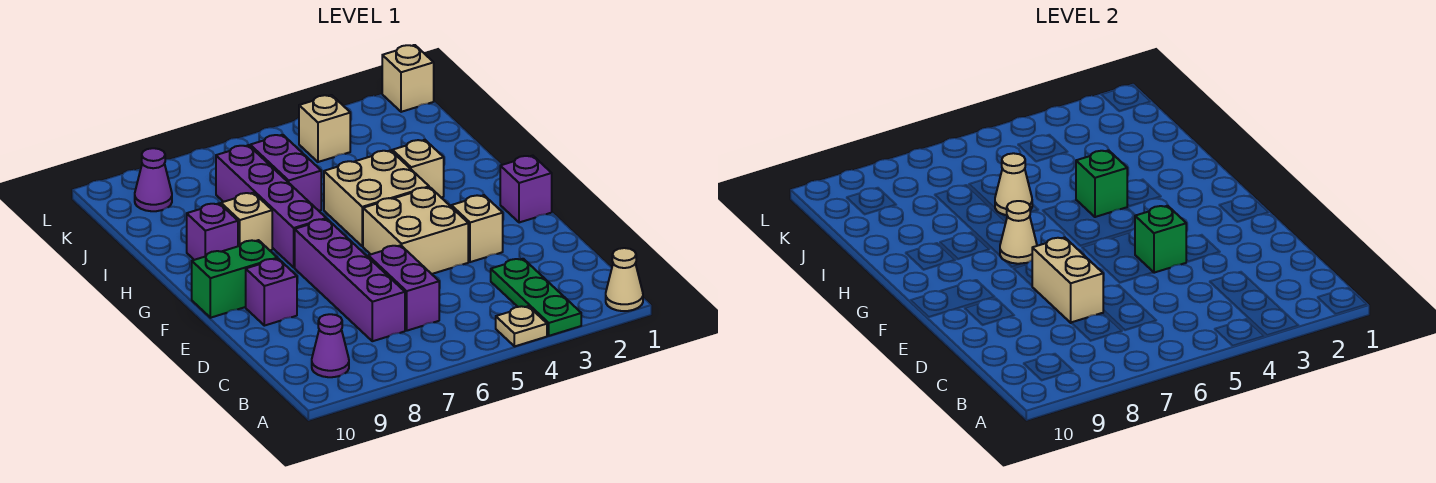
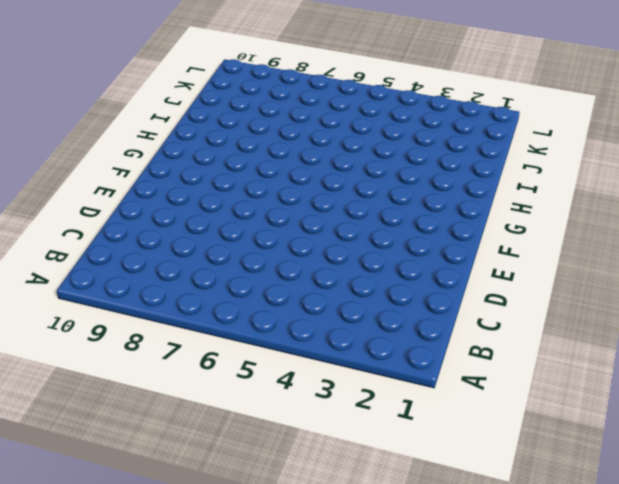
none -> tan 1x1 cone [606,248,643,311]
none -> green 1x3 plate [491,259,581,336]
none -> tan 1x1 plate [496,306,547,346]

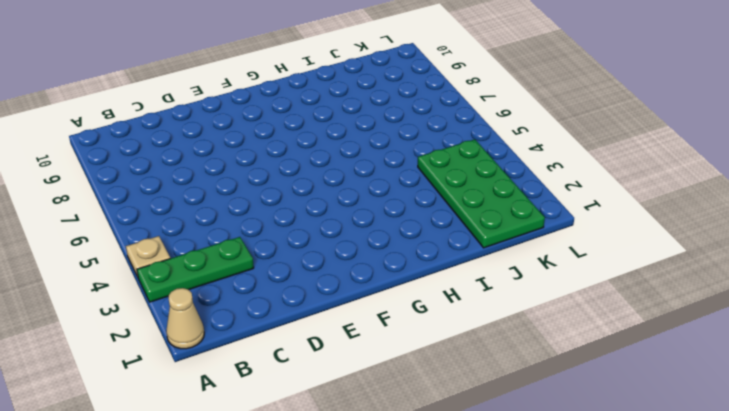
green 2x4 plate [418,139,545,248] -> tan 1x1 brick [299,95,350,162]
none -> purple 1x1 cone [312,314,349,377]
none -> purple 1x2 brick [368,245,439,331]
none -> purple 1x4 brick [295,219,405,341]

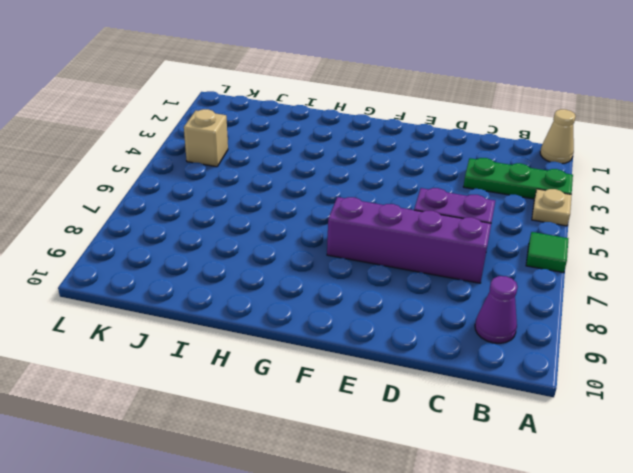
green 1x1 tile [526,232,568,273] -> none
none -> tan 1x1 brick [451,195,503,262]
none -> tan 2x2 brick [363,187,468,274]
none -> purple 1x1 brick [246,259,297,326]

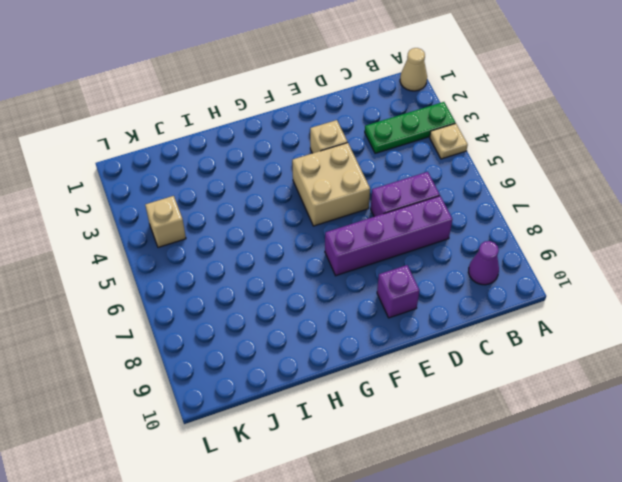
none -> purple 1x1 brick [500,156,552,223]
none -> green 1x2 brick [192,240,277,318]
none -> tan 2x2 brick [324,150,429,246]

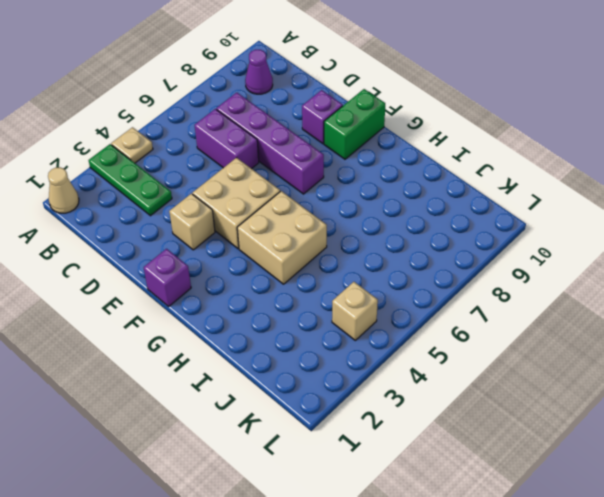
none -> purple 1x4 brick [216,145,326,267]
none -> tan 1x1 brick [392,140,444,198]
none -> tan 1x1 brick [221,193,272,250]

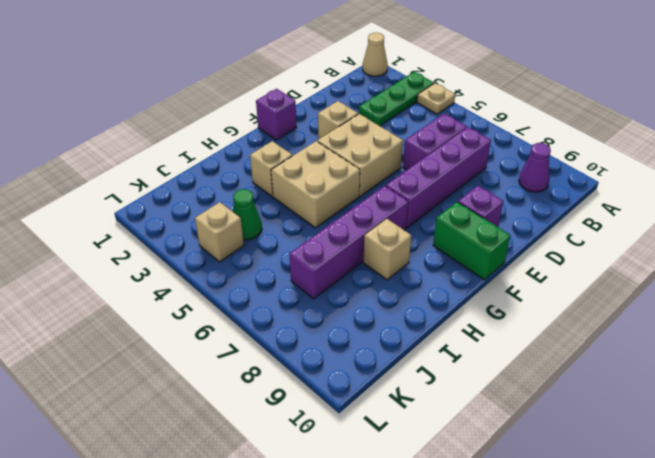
green 1x1 cone [233,189,262,240] -> none
none -> purple 1x1 brick [187,203,238,260]
none -> purple 1x2 brick [250,134,321,211]
none -> purple 1x1 cone [135,148,172,211]

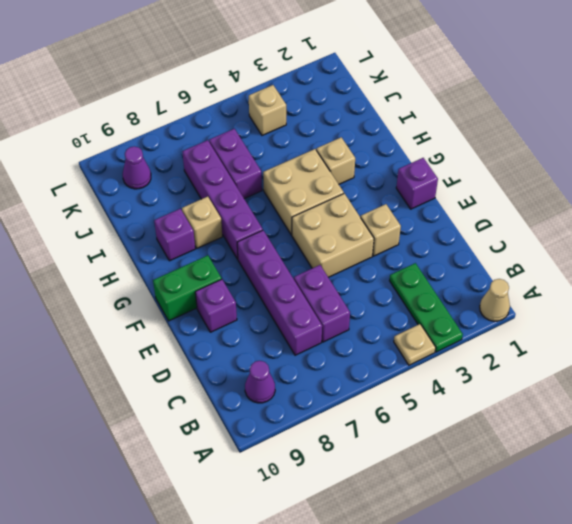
none -> tan 1x1 brick [382,45,434,112]
none -> tan 1x2 brick [1032,237,1103,323]
none -> green 1x1 brick [1135,205,1186,273]

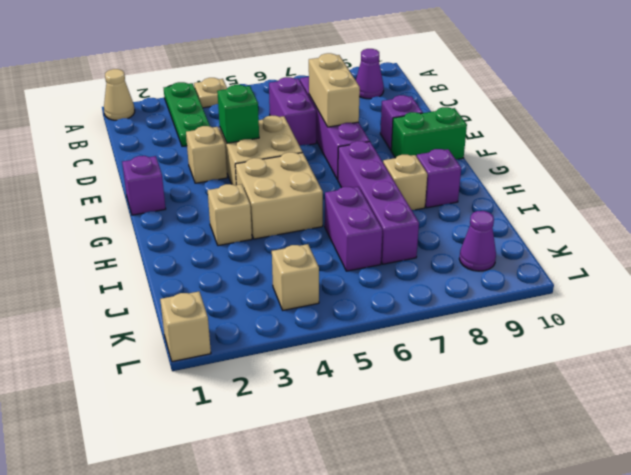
none -> tan 1x1 cone [1000,201,1037,264]
none -> green 1x1 brick [1076,150,1127,217]
none -> tan 1x1 cone [995,153,1032,215]

